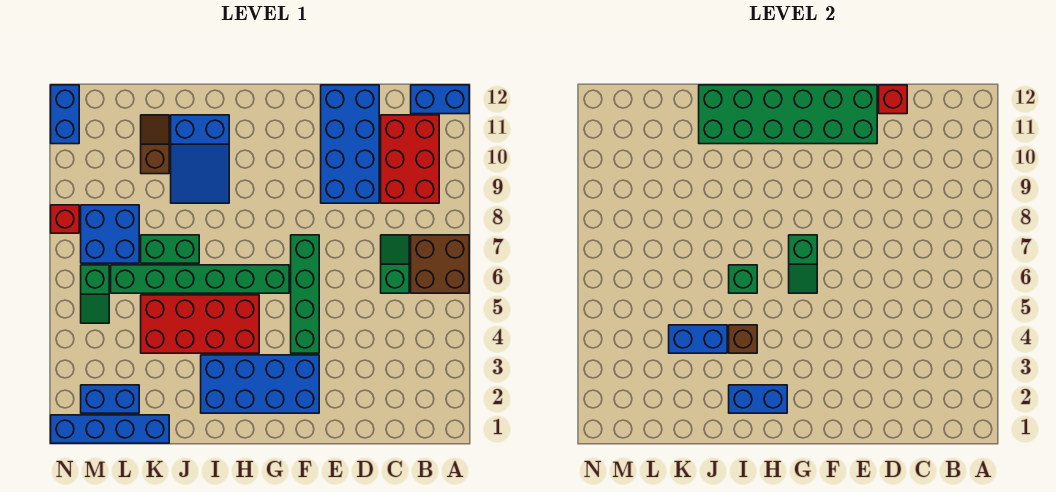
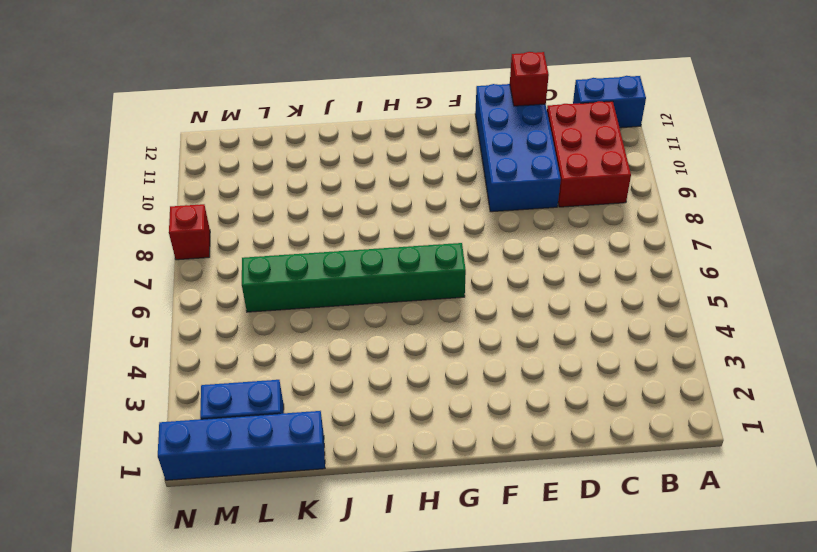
none -> brown 2x2 brick [411,235,469,293]
none -> green 1x2 slope [381,235,409,293]
none -> blue 2x4 brick [201,355,319,413]

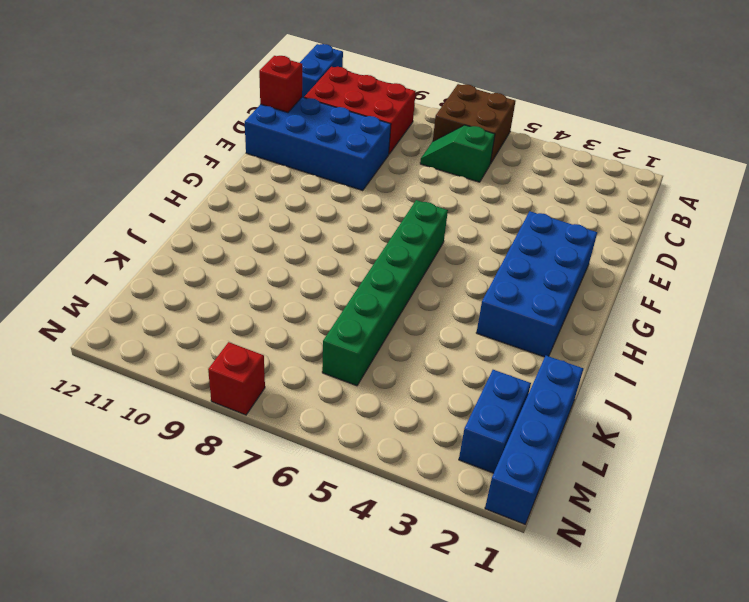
none -> green 1x4 brick [291,235,319,353]
none -> red 2x4 brick [141,295,259,353]
none -> blue 2x3 slope [171,115,229,203]

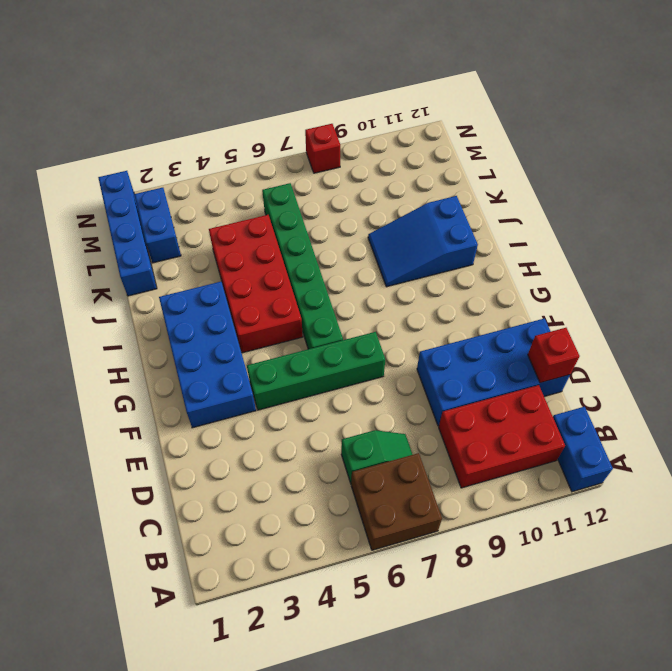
none -> green 1x2 brick [141,235,199,263]
none -> brown 1x2 slope [141,115,169,174]
none -> blue 2x2 brick [81,205,139,263]

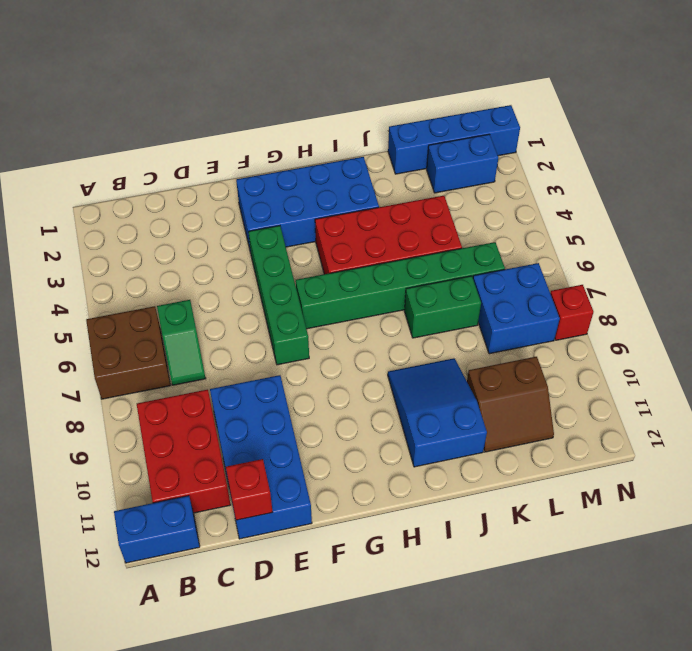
brown 2x2 slope [467,357,554,452] -> brown 1x2 slope [141,115,169,174]
none -> green 1x2 slope [81,265,109,323]
none -> blue 1x2 brick [51,85,79,144]
none -> green 2x6 brick [699,85,877,144]

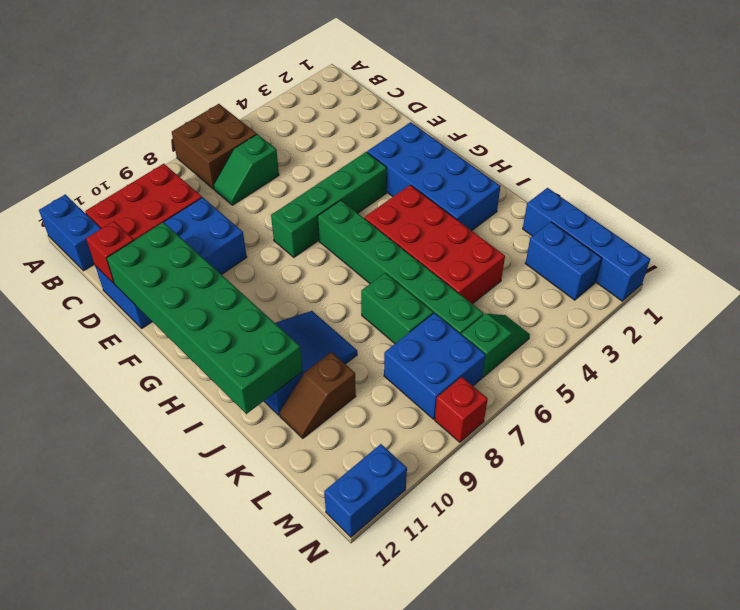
none -> green 1x2 slope [789,235,817,293]
none -> blue 1x2 brick [729,385,787,413]
none -> brown 1x1 brick [729,325,757,353]

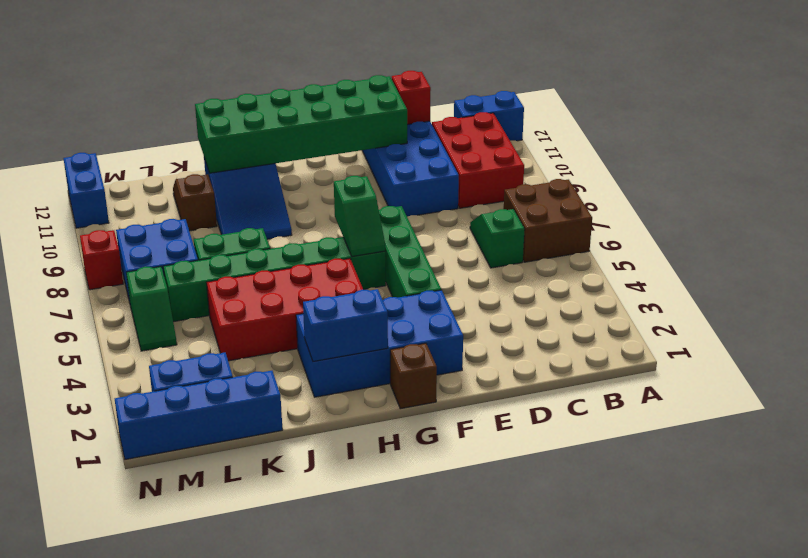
brown 1x1 brick [390,343,437,409] -> brown 1x1 brick moved to [729,325,757,353]
none -> green 1x1 brick [729,265,757,293]
none -> blue 1x2 brick [669,325,727,353]

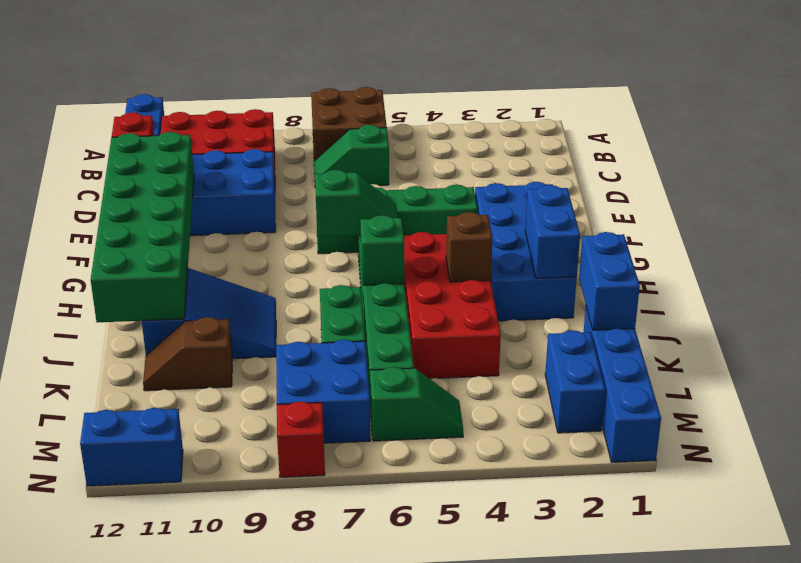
blue 1x2 brick [579,232,640,330] -> blue 1x2 brick moved to [669,325,727,353]

